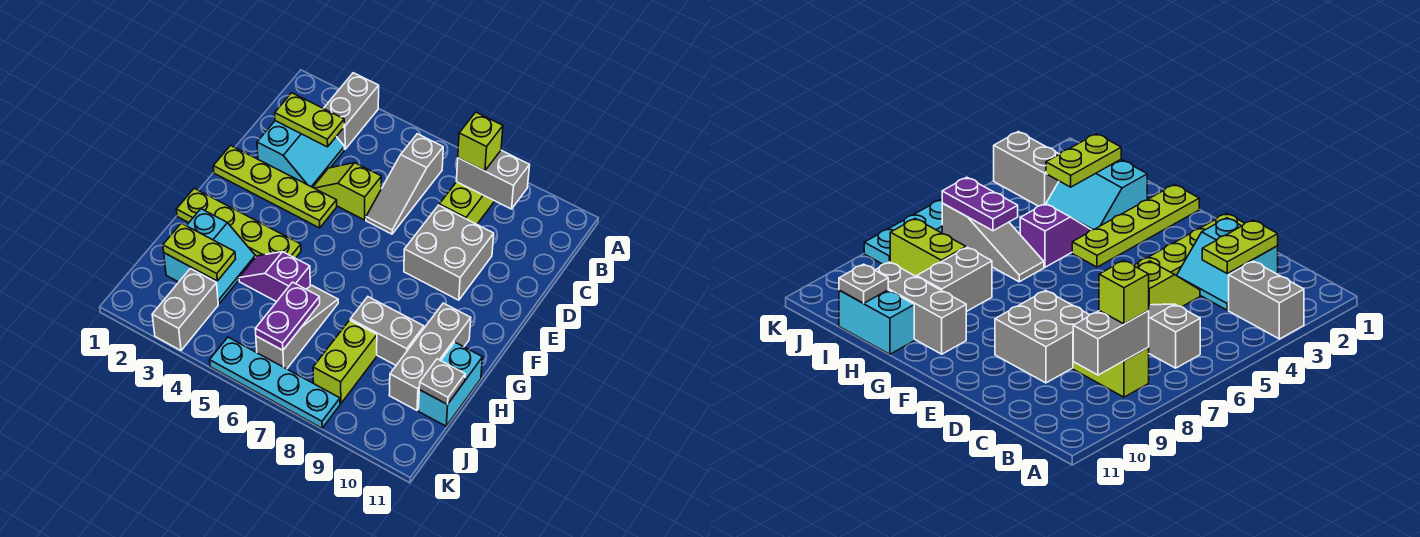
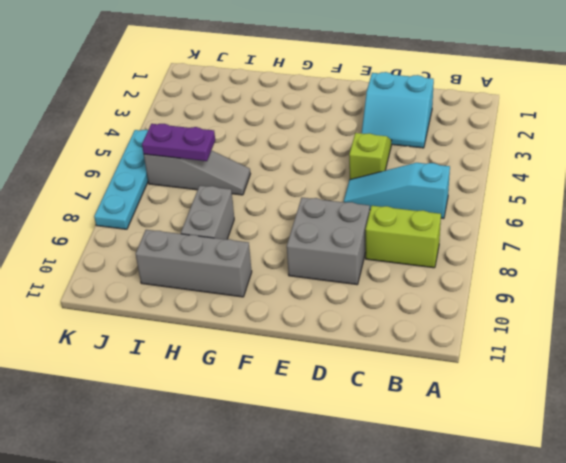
cyan 1x3 slope [344,163,450,219] -> grey 1x3 slope [366,134,443,234]
none -> grey 1x2 brick [324,73,379,149]
none -> lime 1x4 plate [213,145,337,228]
none -> lime 1x4 plate [176,188,301,258]

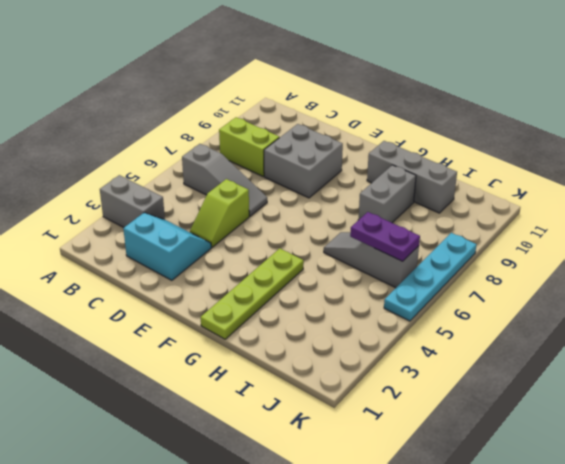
none -> lime 1x4 plate [213,145,337,228]
none -> cyan 2x2 slope [164,209,255,304]
none -> purple 1x2 slope [239,252,310,302]

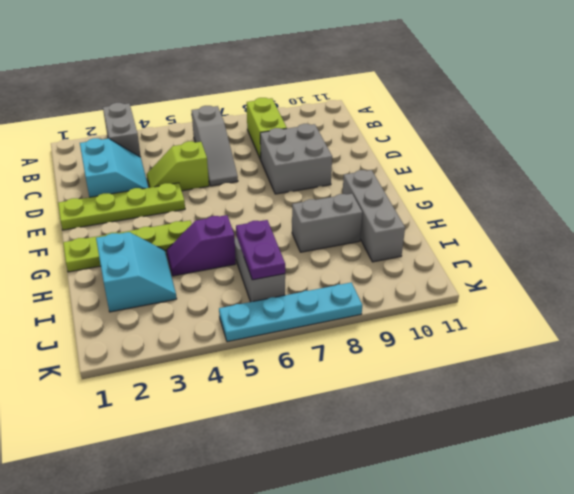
none -> cyan 1x2 brick [419,342,483,426]
none -> lime 1x2 brick [313,320,377,404]
none -> grey 1x2 brick [152,269,218,351]

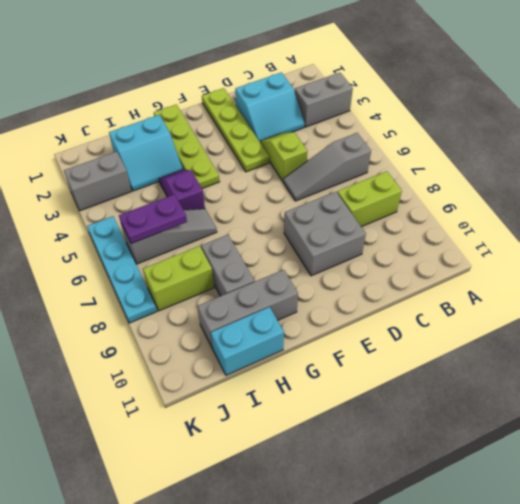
none -> grey 1x2 brick [456,150,530,209]
none -> lime 1x2 plate [275,93,344,147]
none -> lime 1x2 plate [163,223,235,281]

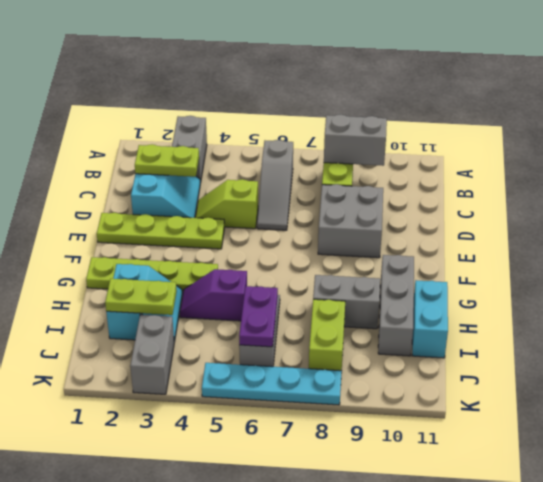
none -> grey 1x1 plate [419,359,465,405]
none -> lime 1x1 brick [458,112,503,171]

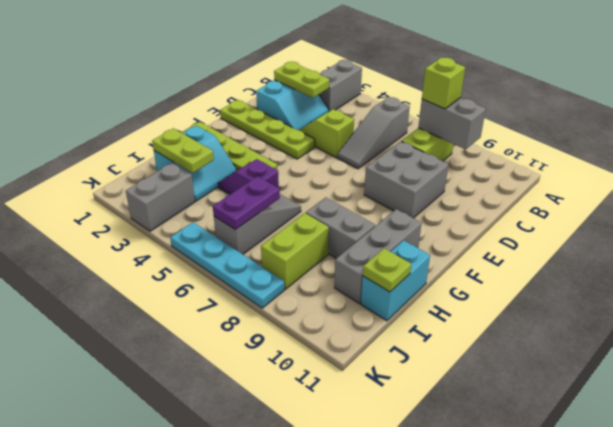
lime 1x1 plate [363,248,411,292] -> grey 1x1 plate [419,359,465,405]

